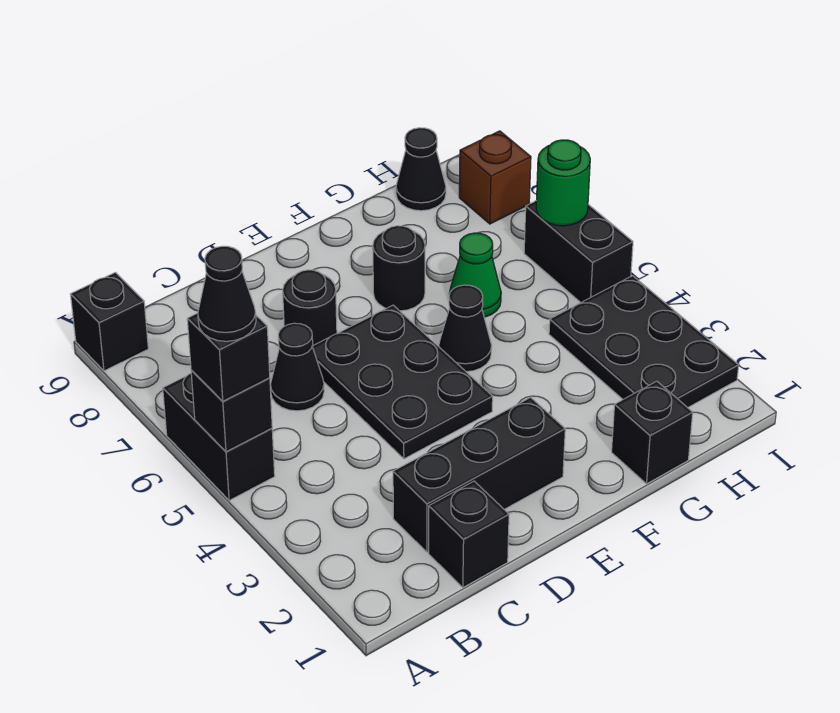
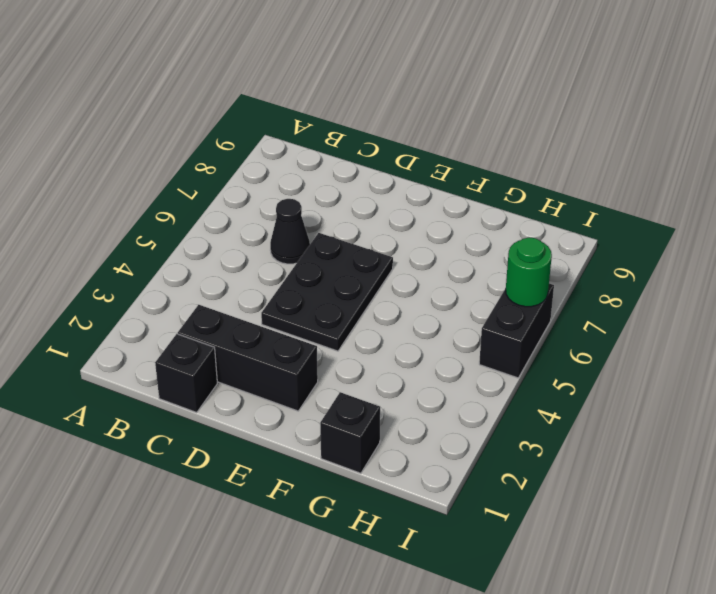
none -> black 1x2 brick [163,373,275,501]
none -> black 1x1 brick [71,272,148,371]
none -> black 1x1 round brick [283,270,337,346]

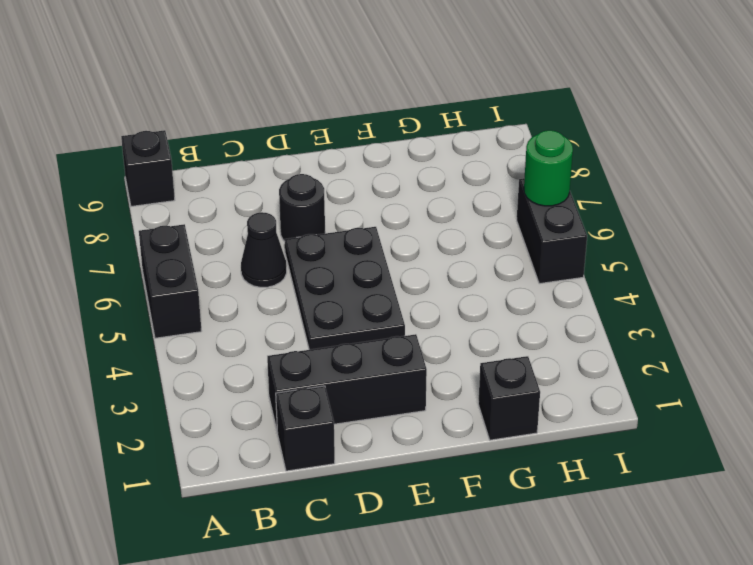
none -> black 1x1 cone [439,285,492,372]
none -> black 1x1 round brick [373,226,425,311]
none -> green 1x1 cone [450,233,501,317]

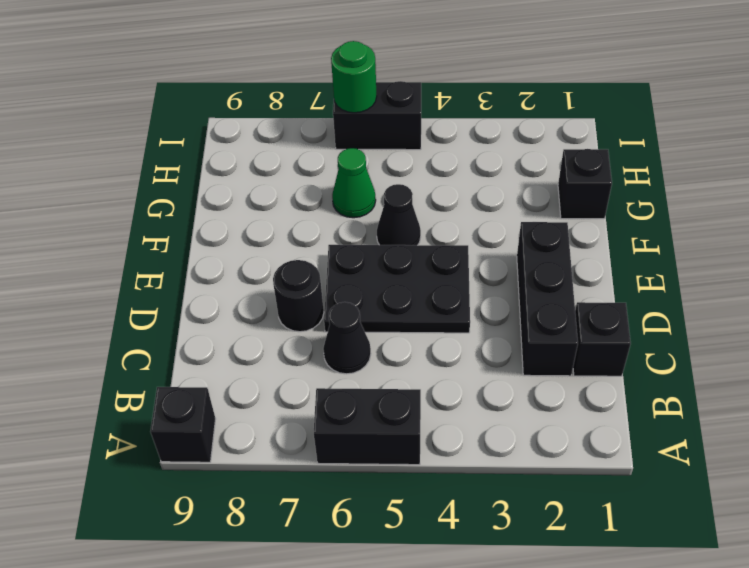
none -> black 1x1 round brick [373,226,425,311]
none -> black 2x3 plate [549,276,739,408]
none -> black 1x1 cone [396,128,446,211]

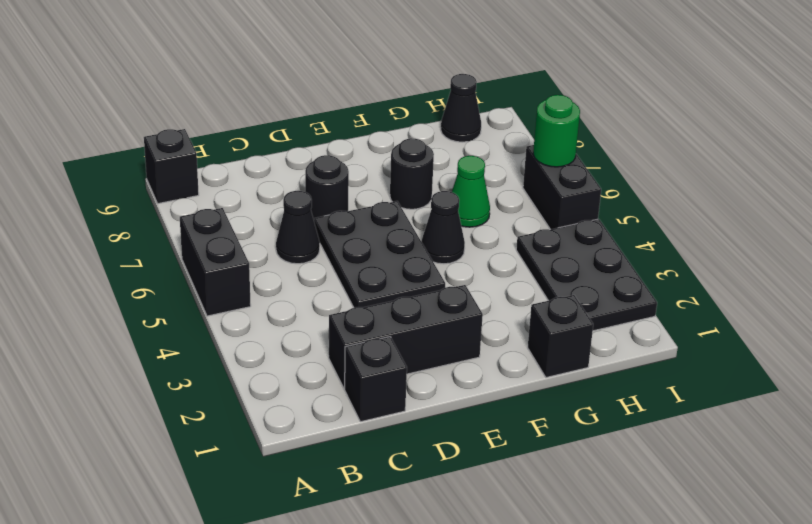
none -> brown 1x1 brick [459,131,531,224]
none -> black 1x1 brick [191,370,272,452]
none -> black 1x1 brick [187,313,270,401]

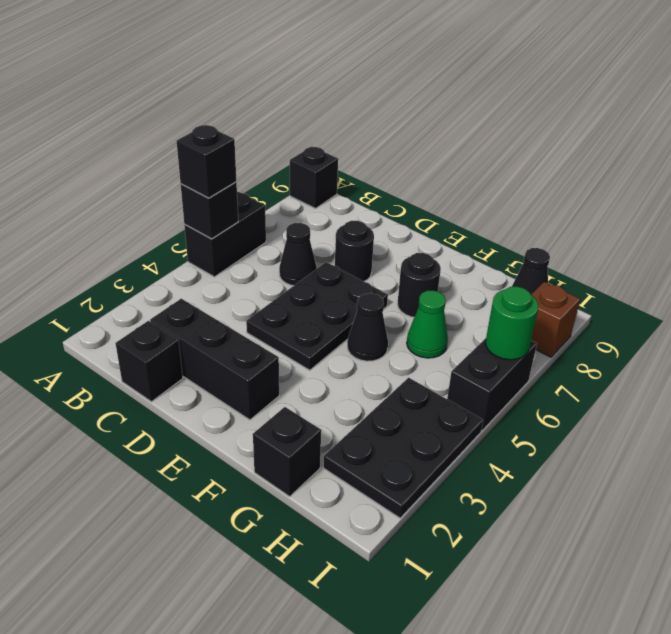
none -> black 1x1 cone [198,246,256,341]

